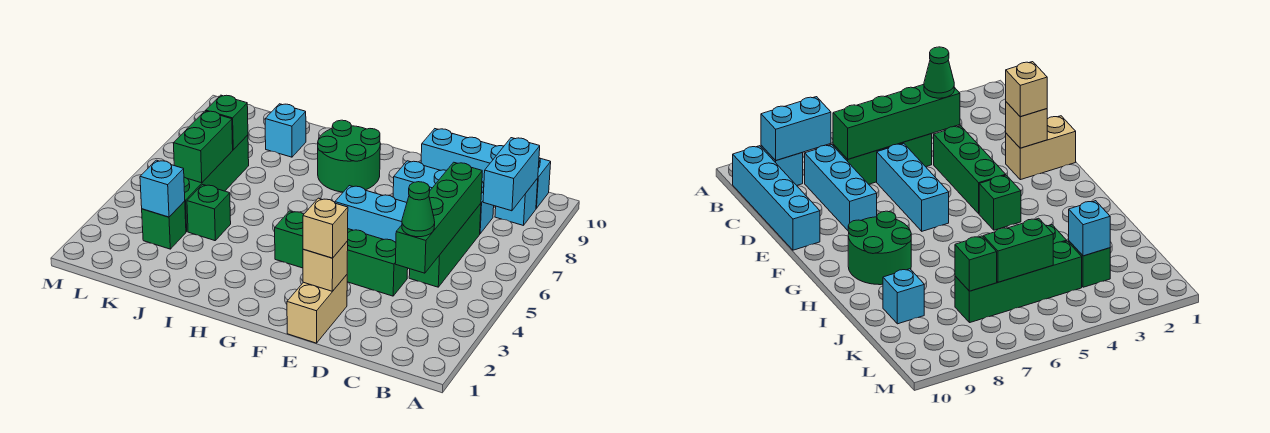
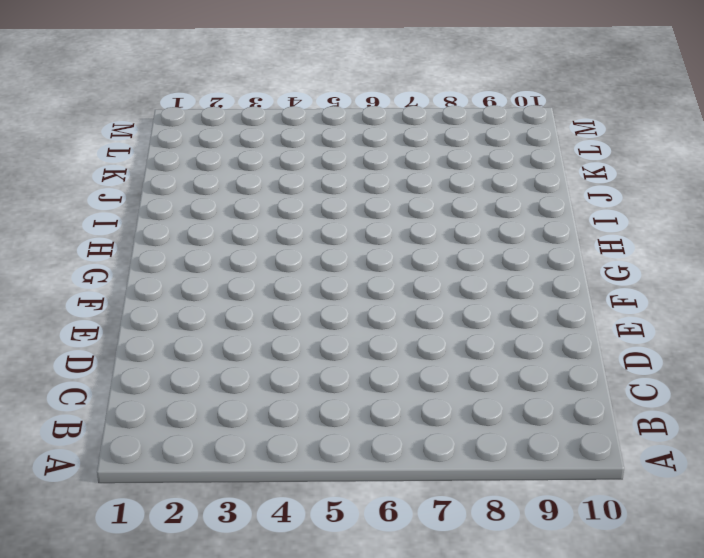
none -> cyan 1x1 brick [495,178,538,226]
none -> cyan 1x4 brick [421,129,551,208]
none -> green 1x3 brick [409,204,481,287]

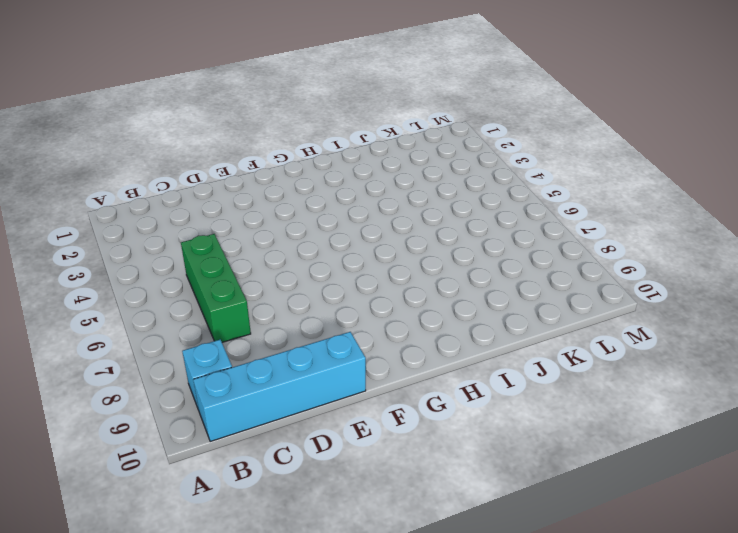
none -> cyan 1x3 brick [393,161,494,234]
none -> green 1x3 brick [347,229,408,296]
none -> cyan 1x3 brick [335,186,407,243]

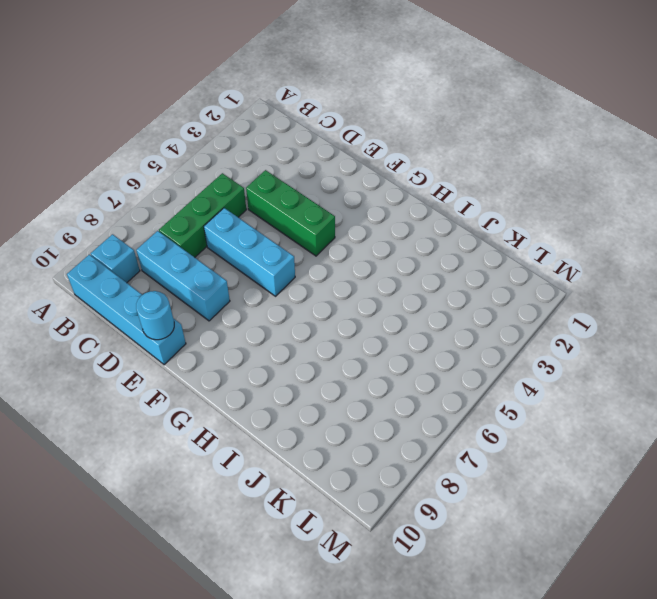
cyan 1x1 round brick [136,291,174,340] -> none
none -> tan 1x2 brick [287,275,347,343]
none -> green 1x1 brick [275,211,304,268]
none -> green 2x2 round brick [318,120,380,192]

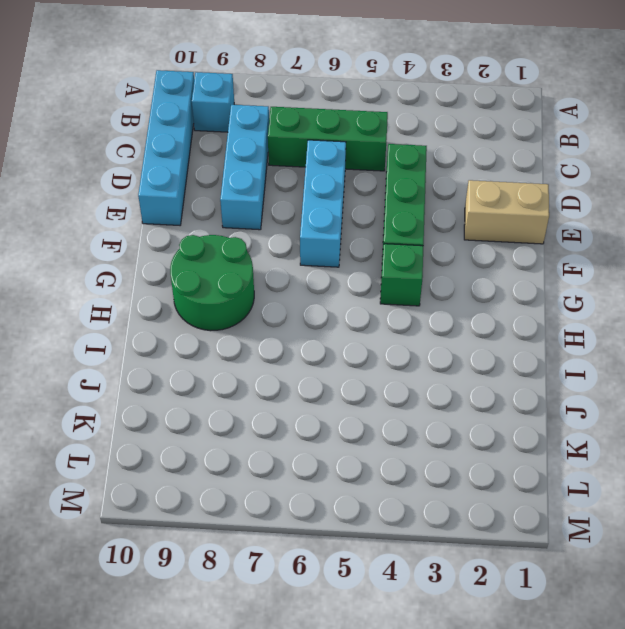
none -> green 1x1 brick [187,185,231,241]
none -> cyan 1x1 brick [265,104,306,157]
none -> green 1x1 brick [142,201,186,249]

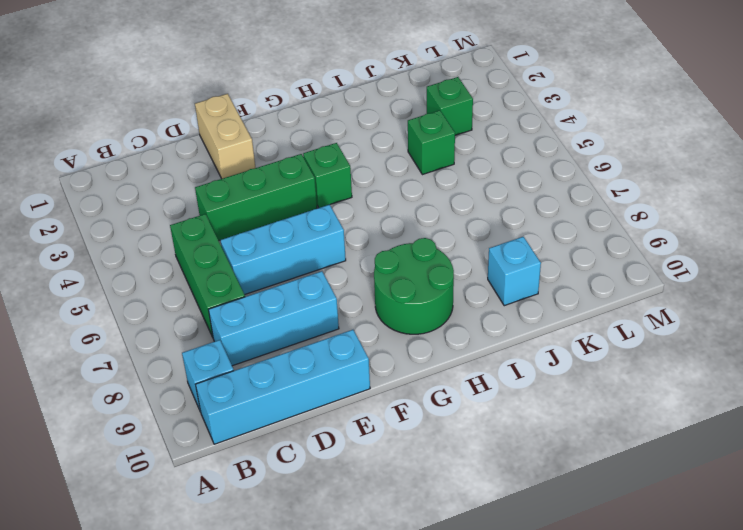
none -> green 1x4 brick [184,135,249,232]
none -> cyan 1x2 brick [483,138,540,211]
none -> green 1x4 brick [395,162,482,273]

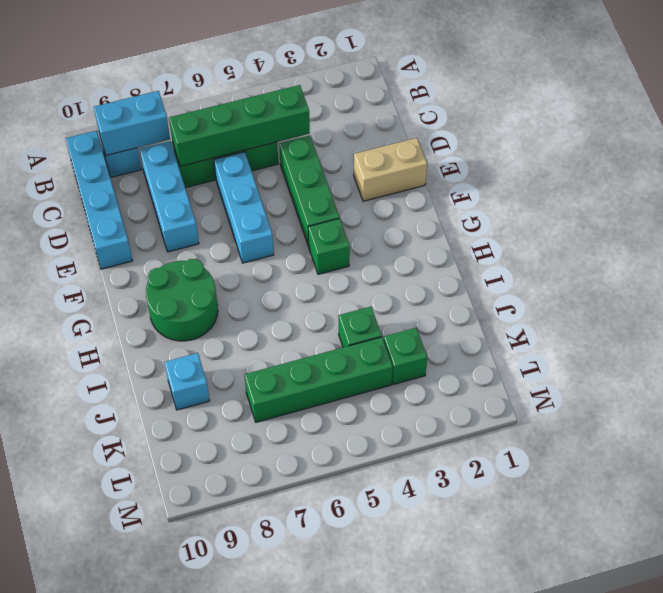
none -> tan 1x1 brick [303,241,348,291]
none -> cyan 1x1 brick [140,160,185,217]
none -> green 1x2 brick [173,111,233,183]

